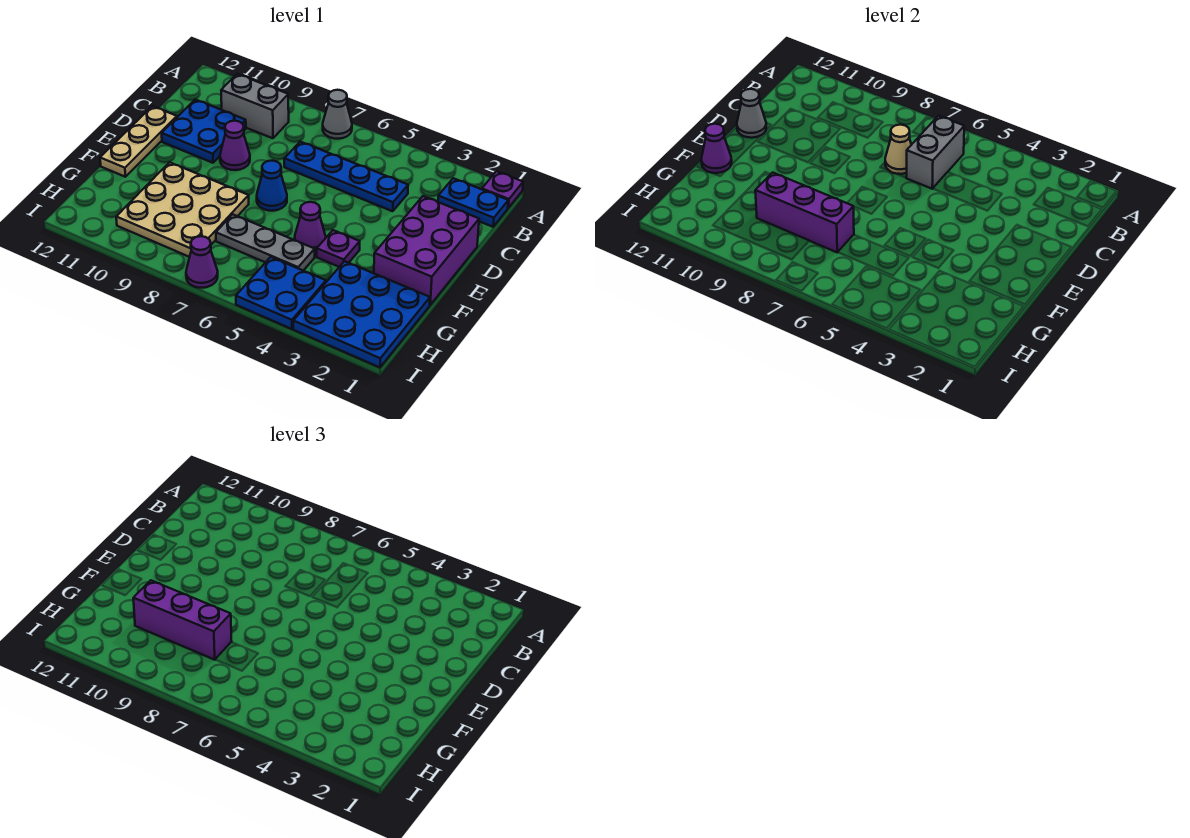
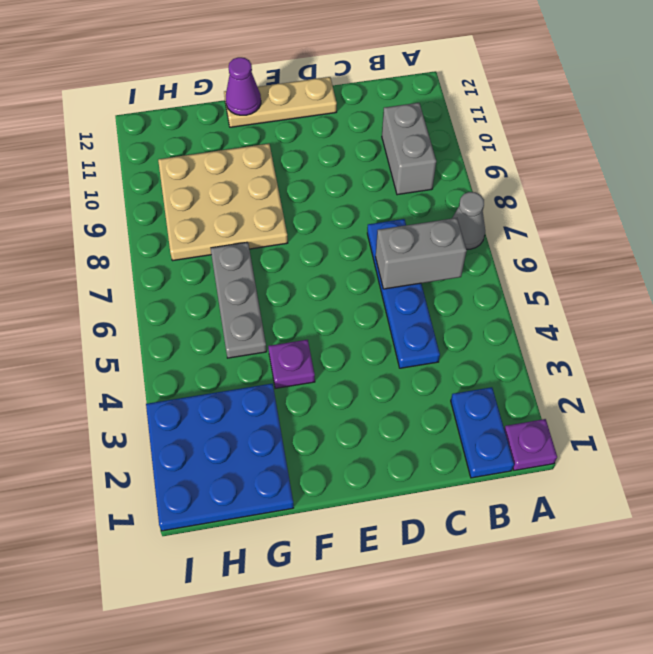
none -> blue 2x2 plate [162,100,246,163]
none -> purple 2x3 brick [374,196,479,305]
none -> purple 1x1 cone [220,121,250,170]

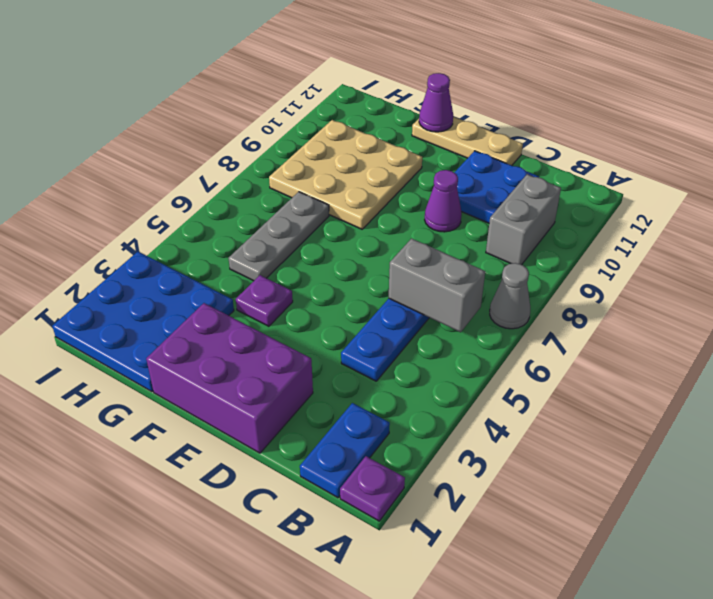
none -> blue 1x1 cone [257,161,287,211]
none -> purple 1x1 cone [295,202,326,252]
none -> blue 2x2 plate [236,257,326,329]

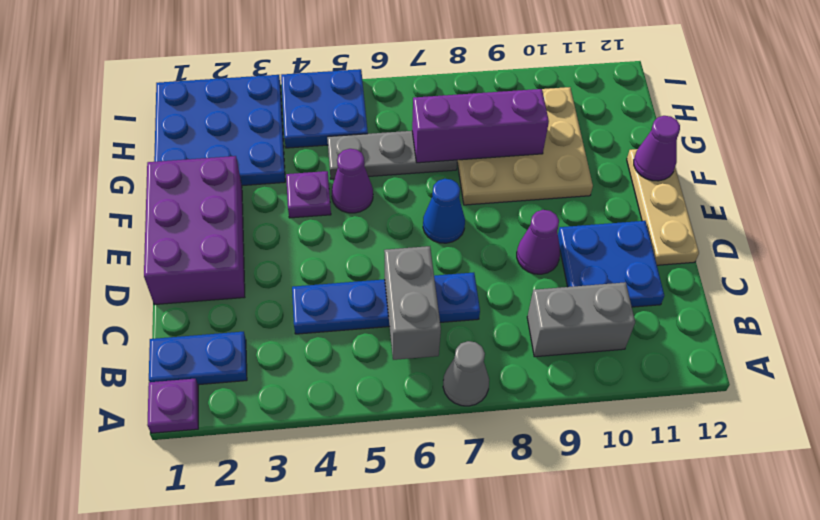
none -> purple 1x1 cone [186,236,218,288]
none -> tan 1x1 cone [885,125,911,174]
none -> grey 1x1 cone [737,89,766,138]

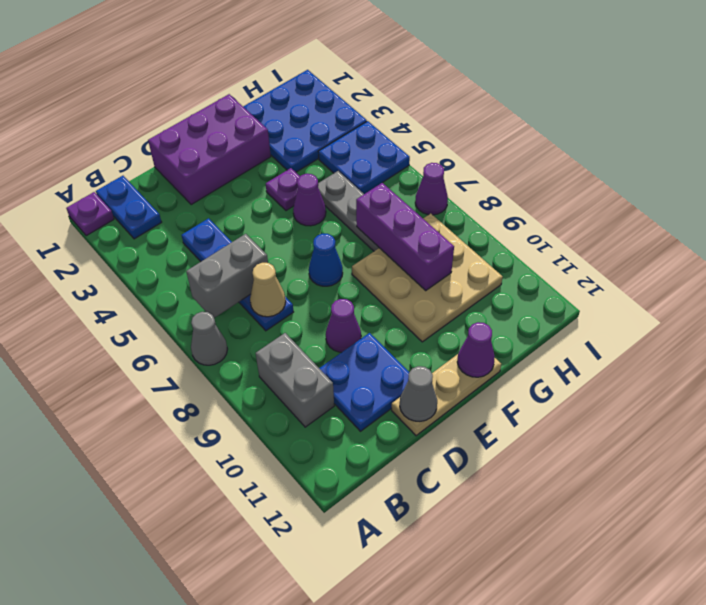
none -> purple 1x3 brick [133,580,232,660]

